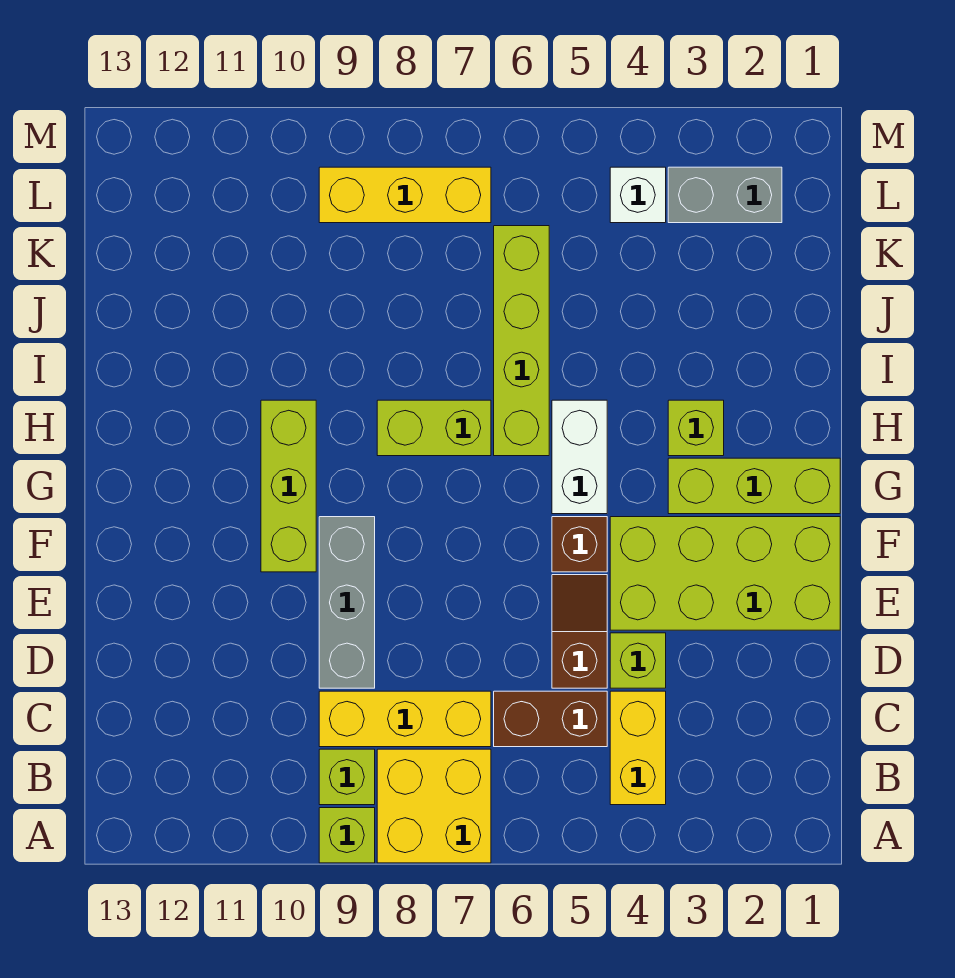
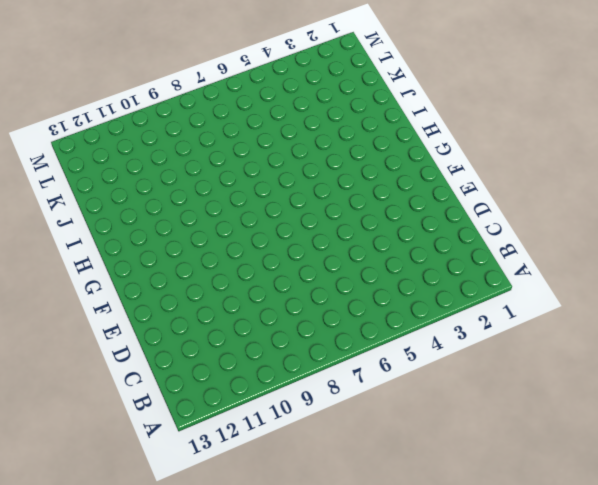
none -> yellow 2x2 brick [377,749,491,863]
none -> lime 1x1 brick [319,808,375,863]
none -> yellow 1x2 brick [610,691,666,805]

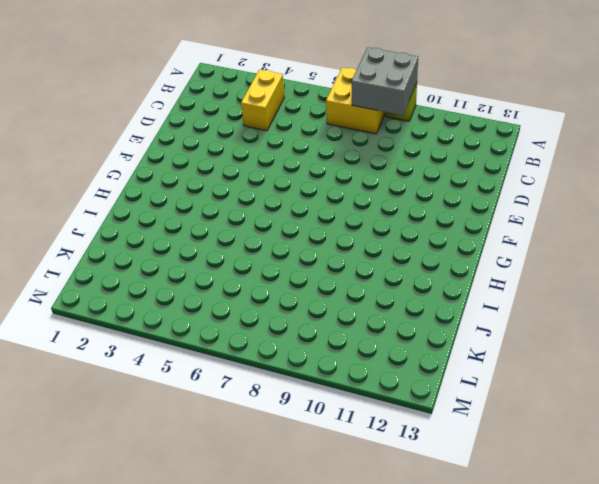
grey 2x2 brick [352,47,418,115] -> none
none -> lime 1x1 brick [319,749,375,805]
none -> brown 1x2 brick [494,691,607,747]
none -> yellow 1x3 brick [319,691,491,747]

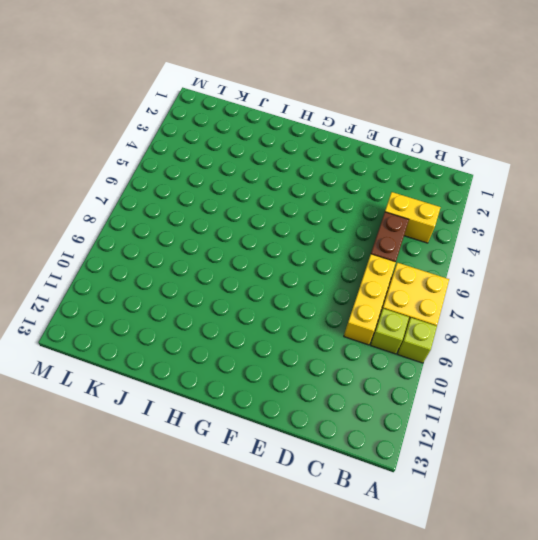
none -> lime 1x1 brick [610,633,666,688]
none -> brown 1x2 slope [552,575,607,688]
none -> grey 1x3 brick [319,517,375,688]

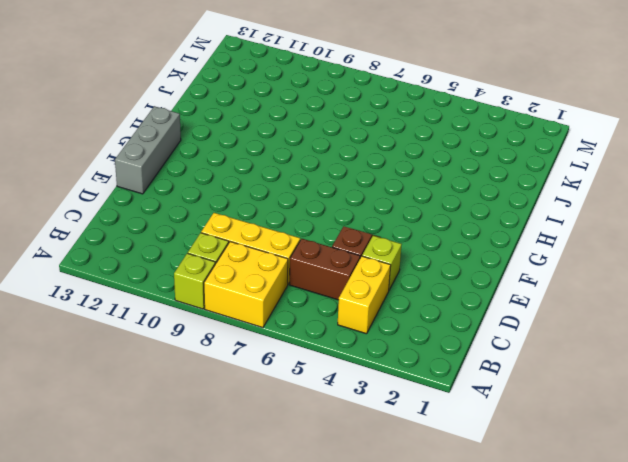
grey 1x3 brick [115,106,181,194] -> grey 1x3 brick moved to [319,517,375,688]
none -> lime 2x4 brick [610,517,840,630]
none -> brown 1x1 brick [552,517,607,572]
none -> lime 1x3 brick [261,400,316,572]

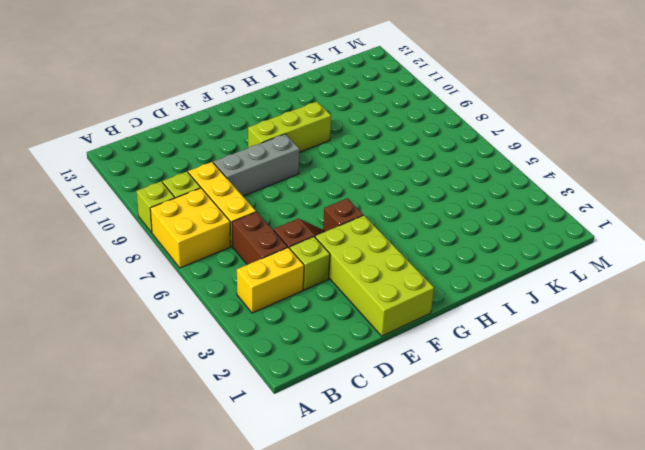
none -> lime 1x3 brick [668,458,840,514]
none -> white 1x2 brick [552,400,607,514]
none -> lime 1x1 brick [668,400,724,456]

